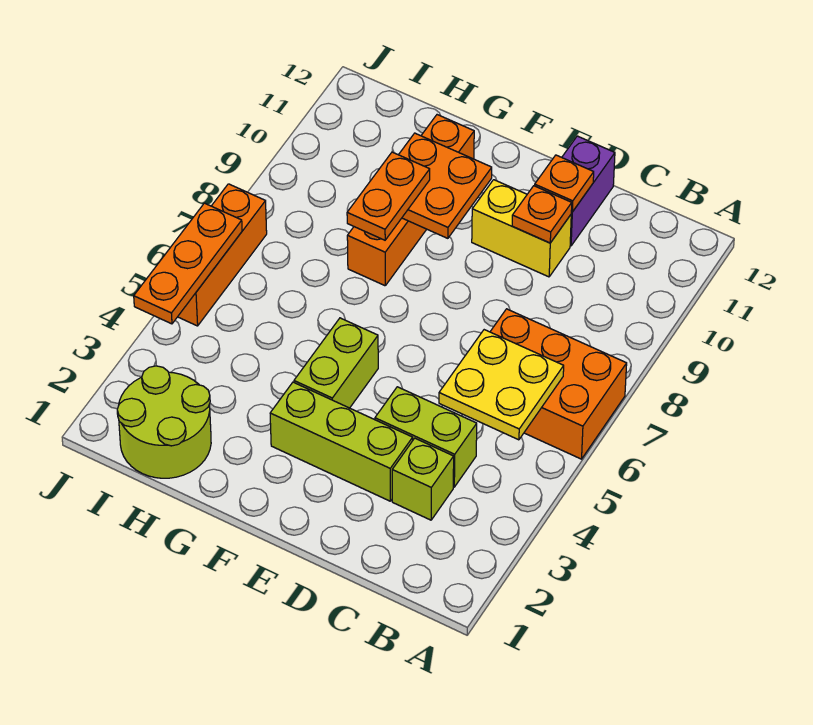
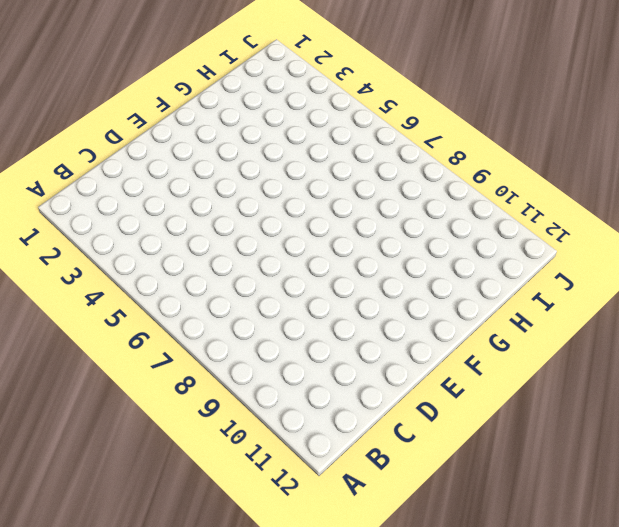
none -> orange 2x3 brick [490,309,627,459]
none -> lime 1x1 brick [392,438,454,520]
none -> lime 1x2 brick [375,387,477,487]

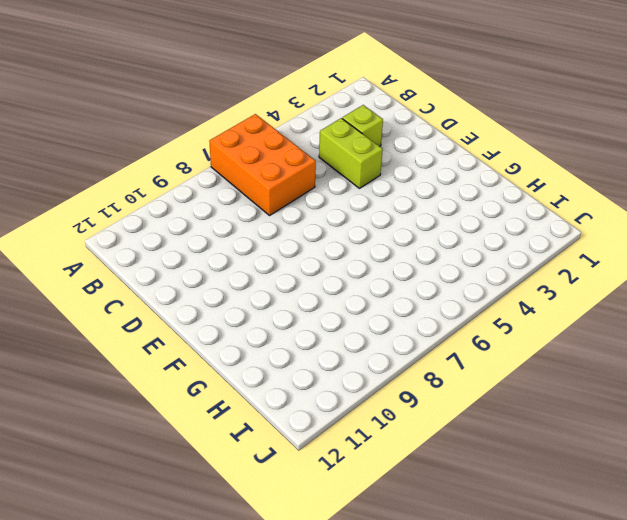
none -> lime 1x3 brick [270,382,413,501]
none -> yellow 1x2 brick [472,180,571,277]
none -> purple 1x2 brick [562,136,615,246]

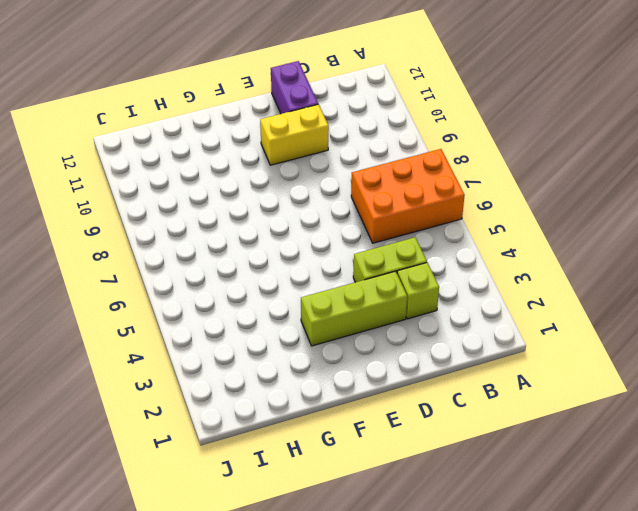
none -> lime 1x2 brick [294,318,378,408]
none -> orange 1x4 brick [347,115,474,286]
none -> lime 2x2 round brick [117,366,211,478]

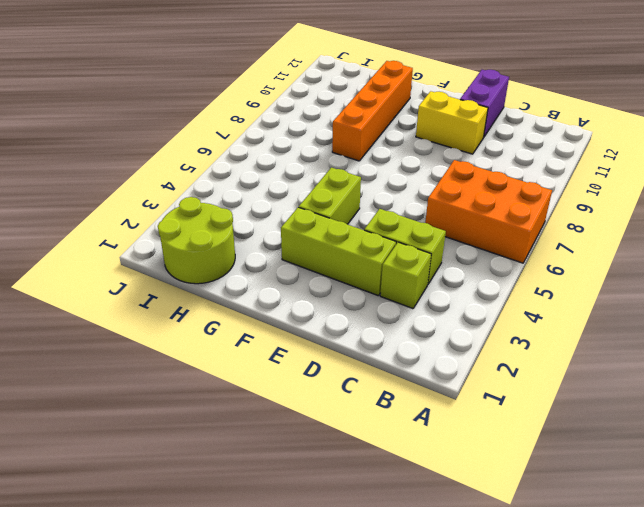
none -> orange 1x3 brick [178,184,267,326]
none -> yellow 2x2 plate [439,330,564,440]
none -> orange 1x1 plate [512,186,572,243]

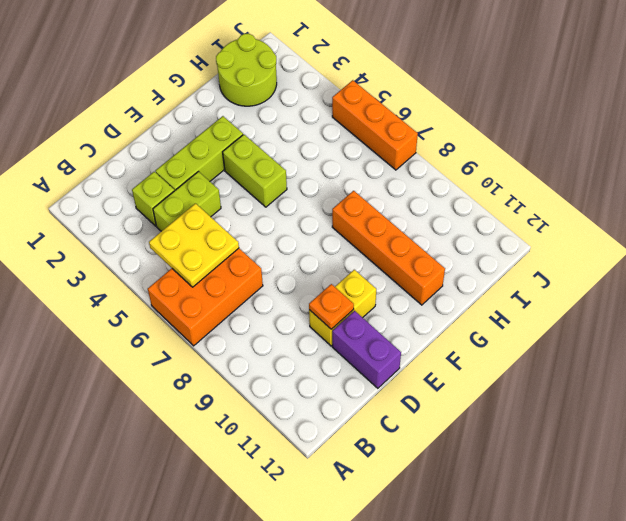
none -> orange 1x1 plate [535,155,594,212]
none -> orange 2x2 plate [399,133,492,238]
none -> orange 1x3 plate [134,203,242,324]

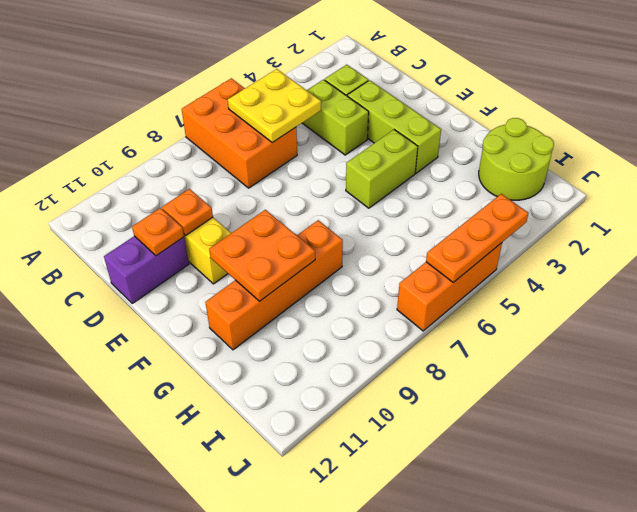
none -> orange 1x2 plate [347,152,430,240]

